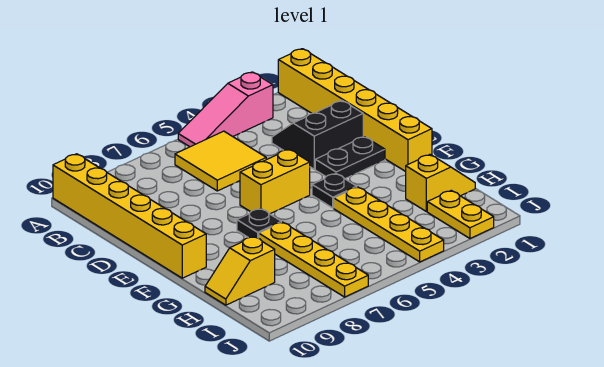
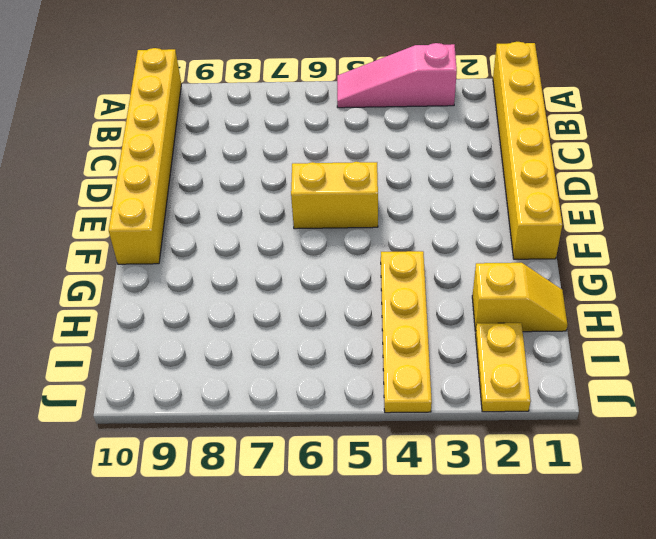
none -> yellow 2x2 tile [175,131,266,191]
none -> black 2x2 slope [272,101,363,169]
none -> black 1x2 plate [315,137,385,179]

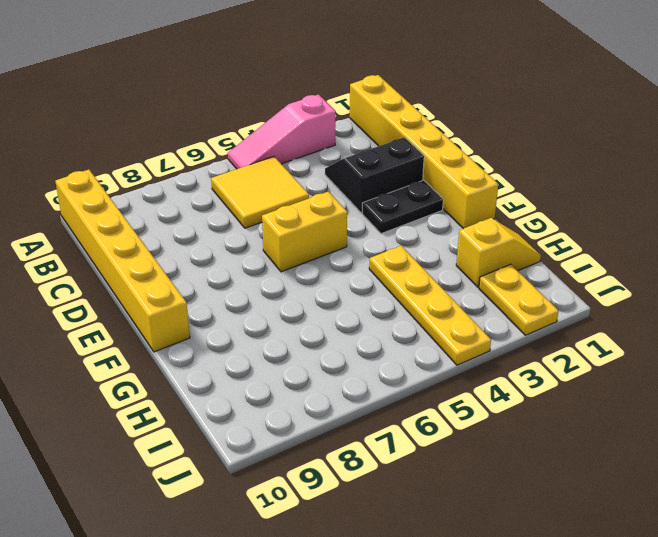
none -> black 1x1 plate [312,174,357,208]
none -> black 1x1 plate [237,209,281,238]
none -> yellow 1x4 plate [259,222,368,297]

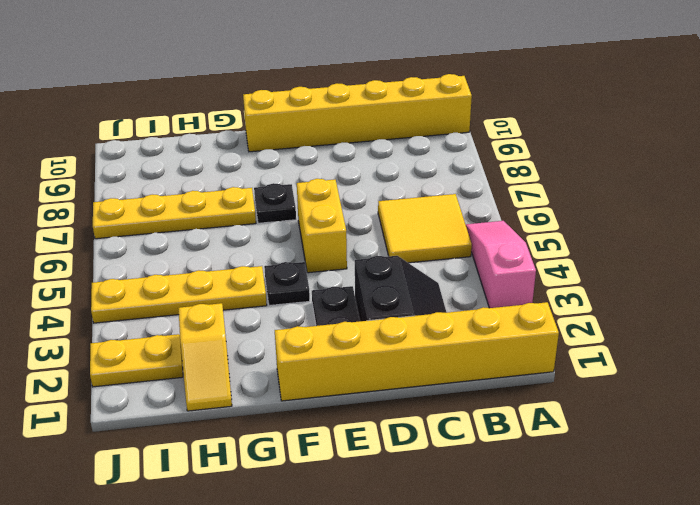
none -> yellow 1x2 slope [205,237,275,305]

